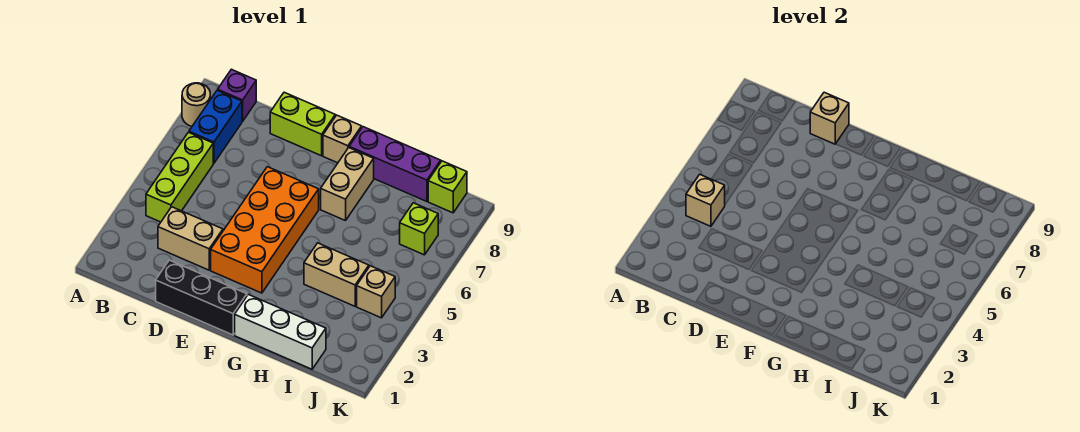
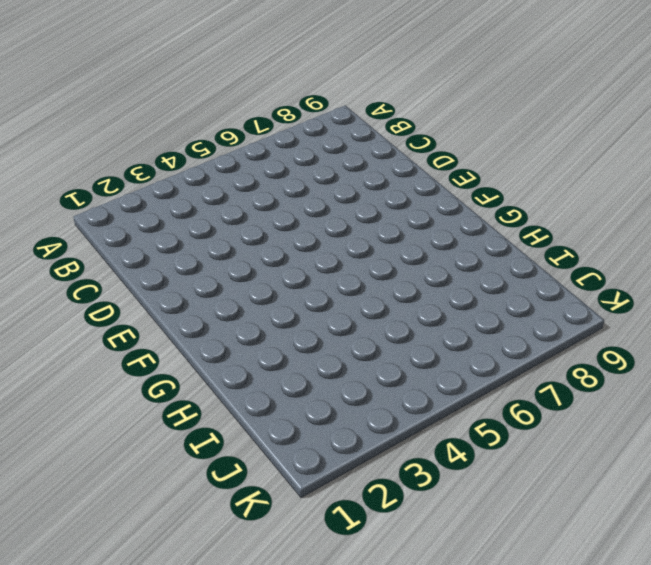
none -> tan 1x1 round brick [182,83,210,126]
none -> lime 1x3 brick [146,132,213,222]
none -> blue 1x2 brick [189,90,242,163]

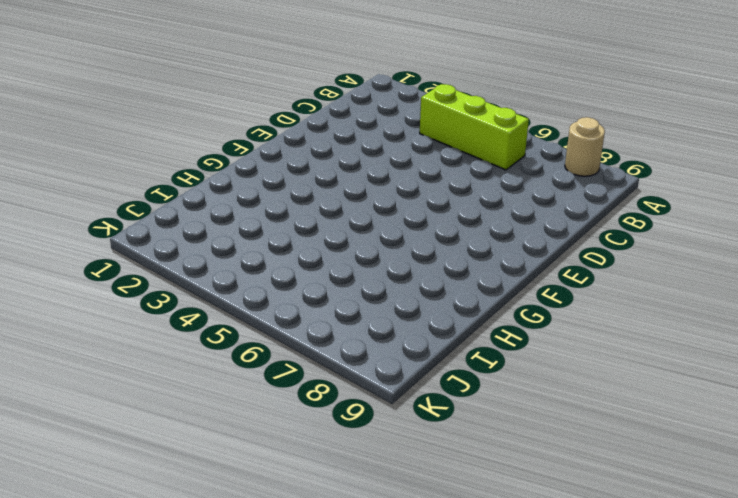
none -> blue 1x2 brick [189,90,242,163]
none -> purple 1x1 brick [218,69,256,121]
none -> tan 1x2 brick [158,207,223,270]

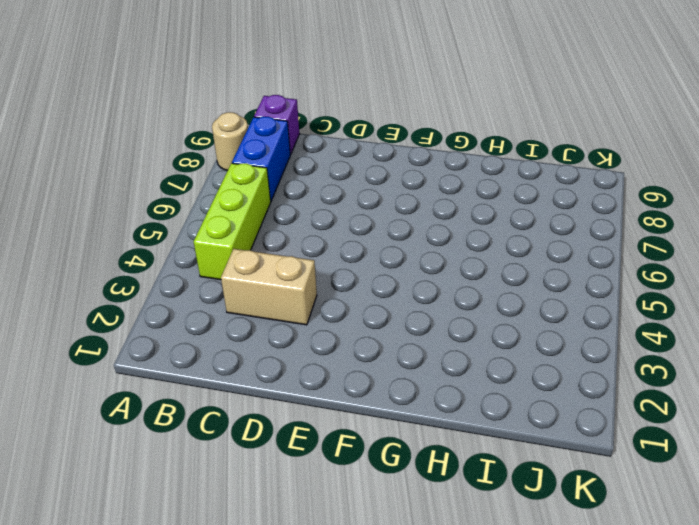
none -> black 1x3 brick [156,260,247,335]
none -> lime 1x2 brick [270,92,335,156]
none -> orange 2x4 brick [211,167,319,293]

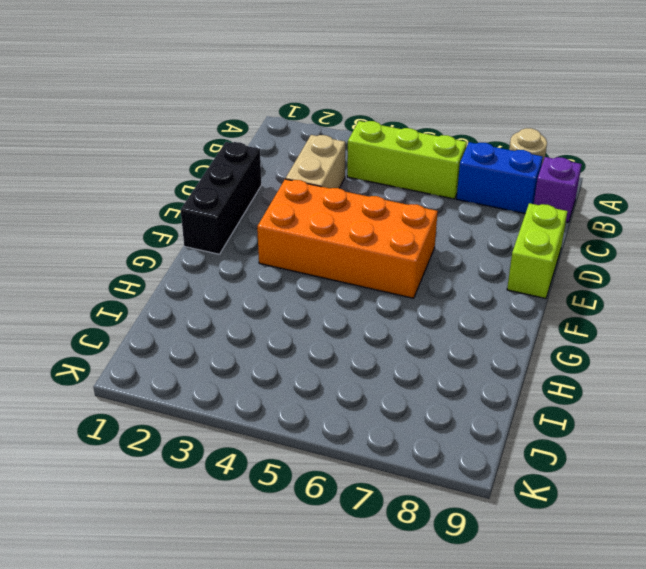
none -> tan 1x1 brick [323,115,362,163]
none -> white 1x3 brick [235,294,326,369]
none -> tan 1x2 brick [321,148,374,221]

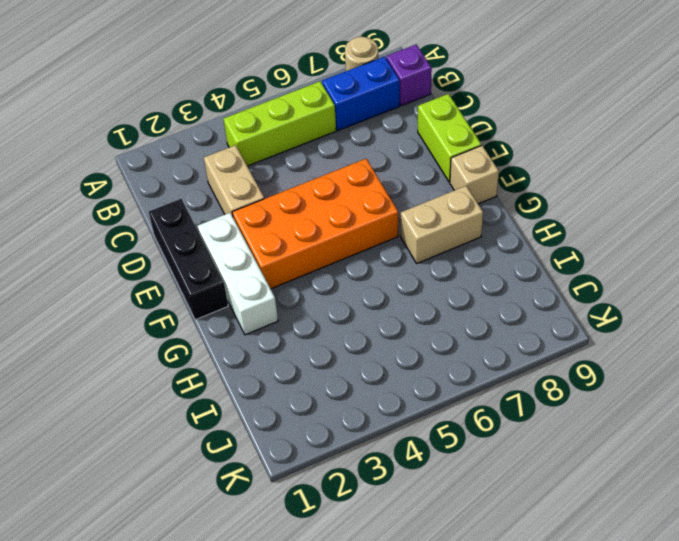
white 1x3 brick [198,213,278,335] -> white 1x3 brick moved to [235,294,326,369]
none -> purple 1x3 brick [349,127,441,201]
none -> tan 1x2 brick [304,243,369,306]
none -> tan 1x1 brick [357,266,395,318]

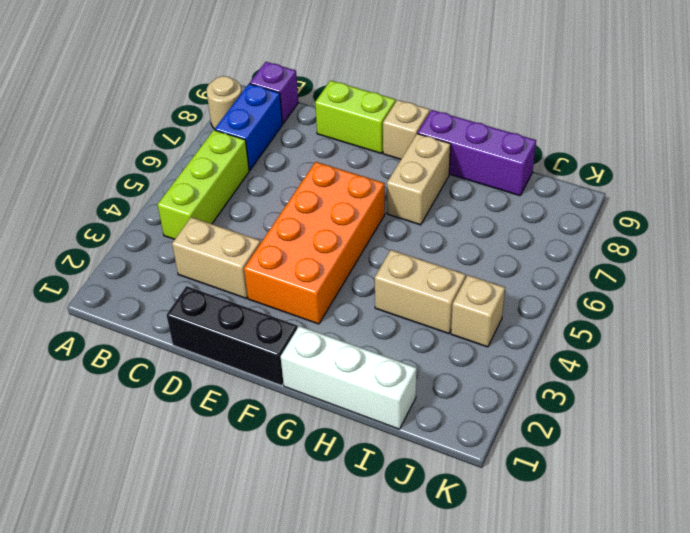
none -> lime 1x1 brick [400,203,438,255]
none -> lime 1x1 brick [428,161,467,213]
none -> tan 1x1 brick [686,174,725,226]

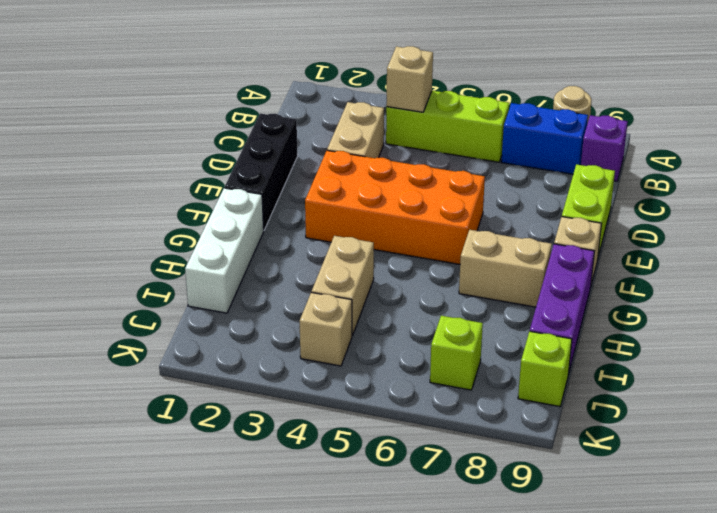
none -> tan 1x1 brick [810,92,849,144]

